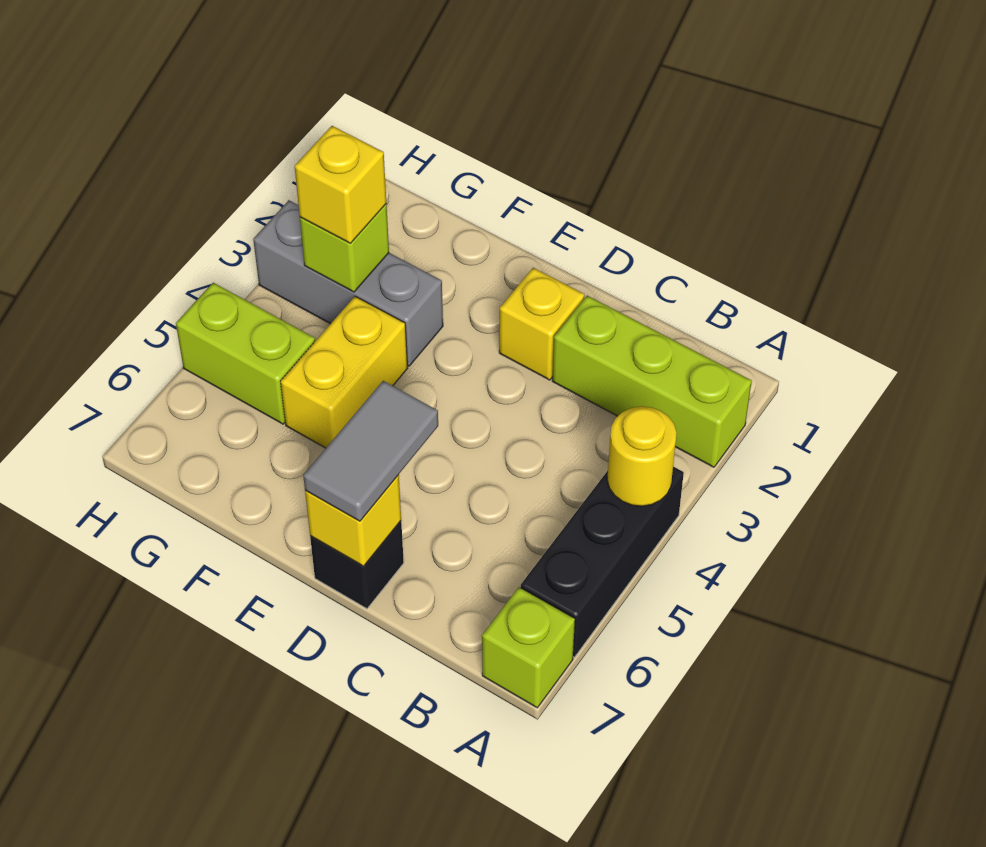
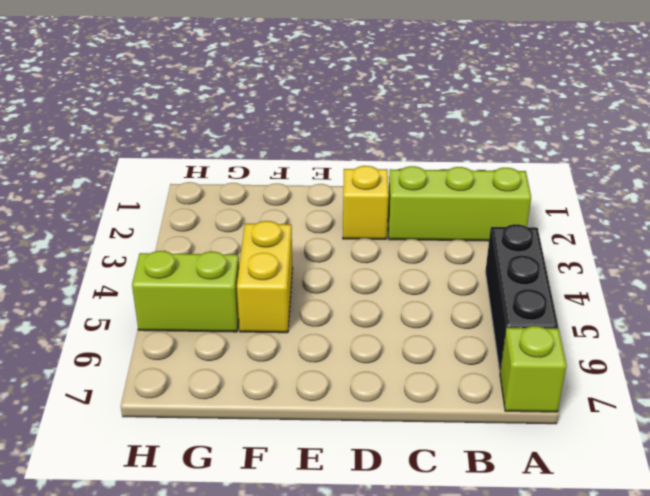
none -> black 1x1 brick [310,521,404,609]
none -> grey 1x3 brick [253,200,443,366]
none -> yellow 1x1 round brick [607,406,677,506]

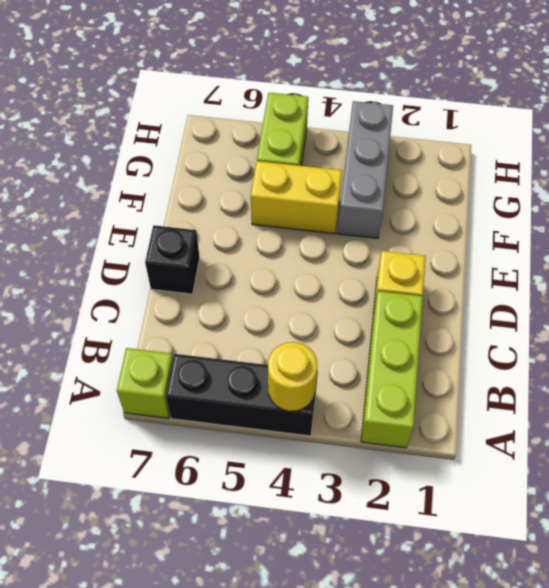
none -> yellow 1x1 brick [305,475,401,566]
none -> lime 1x1 brick [300,204,389,292]
none -> grey 1x2 tile [303,381,438,521]

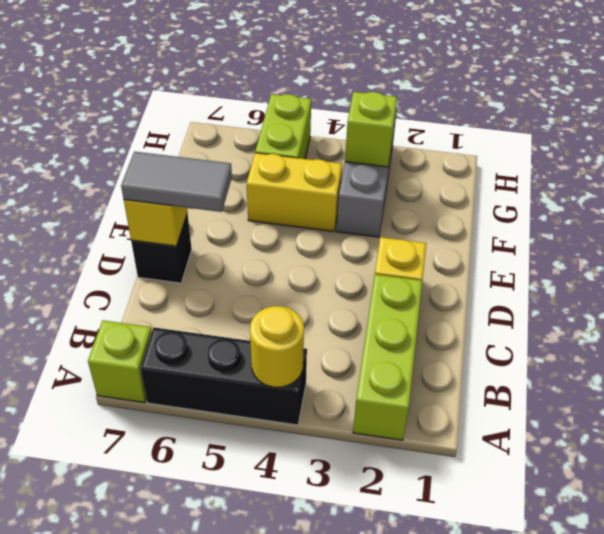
none -> yellow 1x1 brick [295,126,386,243]

